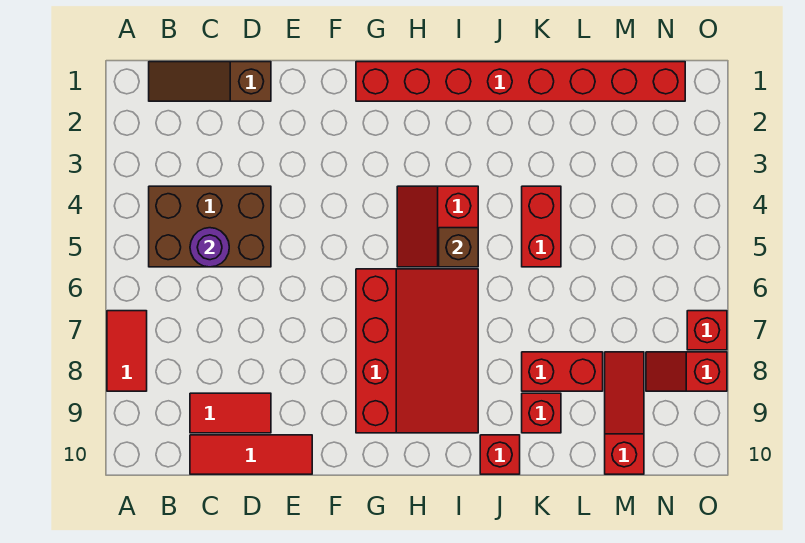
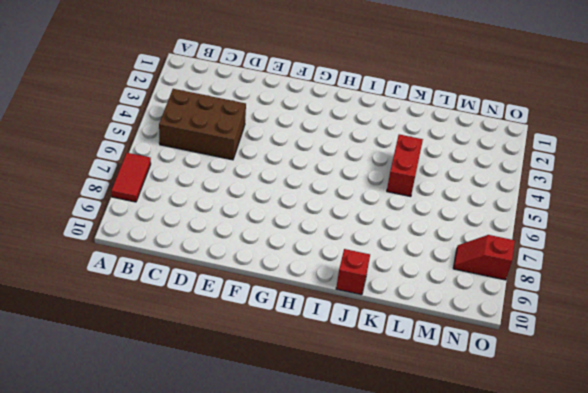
none -> brown 1x3 slope [149,62,271,101]
none -> red 1x2 tile [190,393,271,433]
none -> red 1x3 tile [190,435,312,474]

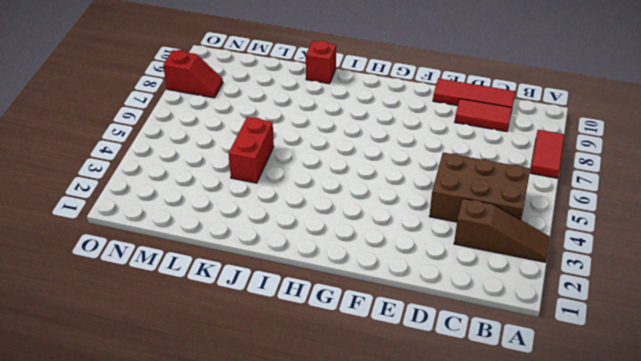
brown 1x3 slope [454,198,550,262] -> brown 1x3 slope moved to [149,62,271,101]
none -> red 1x8 brick [356,62,685,101]
none -> red 3x4 slope [356,269,478,433]
none -> red 2x2 slope [397,186,478,267]

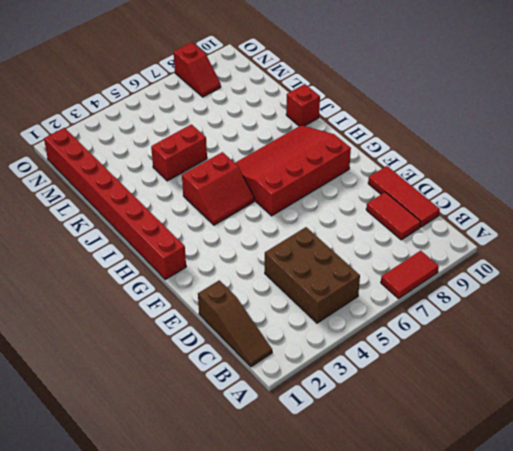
none -> red 1x2 brick [522,352,603,391]
none -> red 1x1 brick [522,393,561,433]
none -> red 1x3 slope [605,352,644,474]

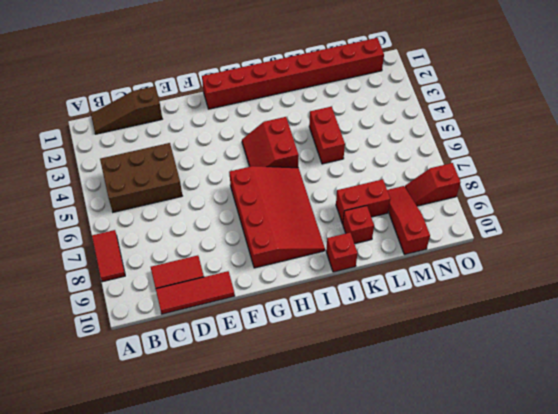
none -> red 1x1 brick [687,311,727,350]
none -> purple 1x1 round brick [190,228,229,267]
none -> brown 1x1 brick [439,228,478,267]

